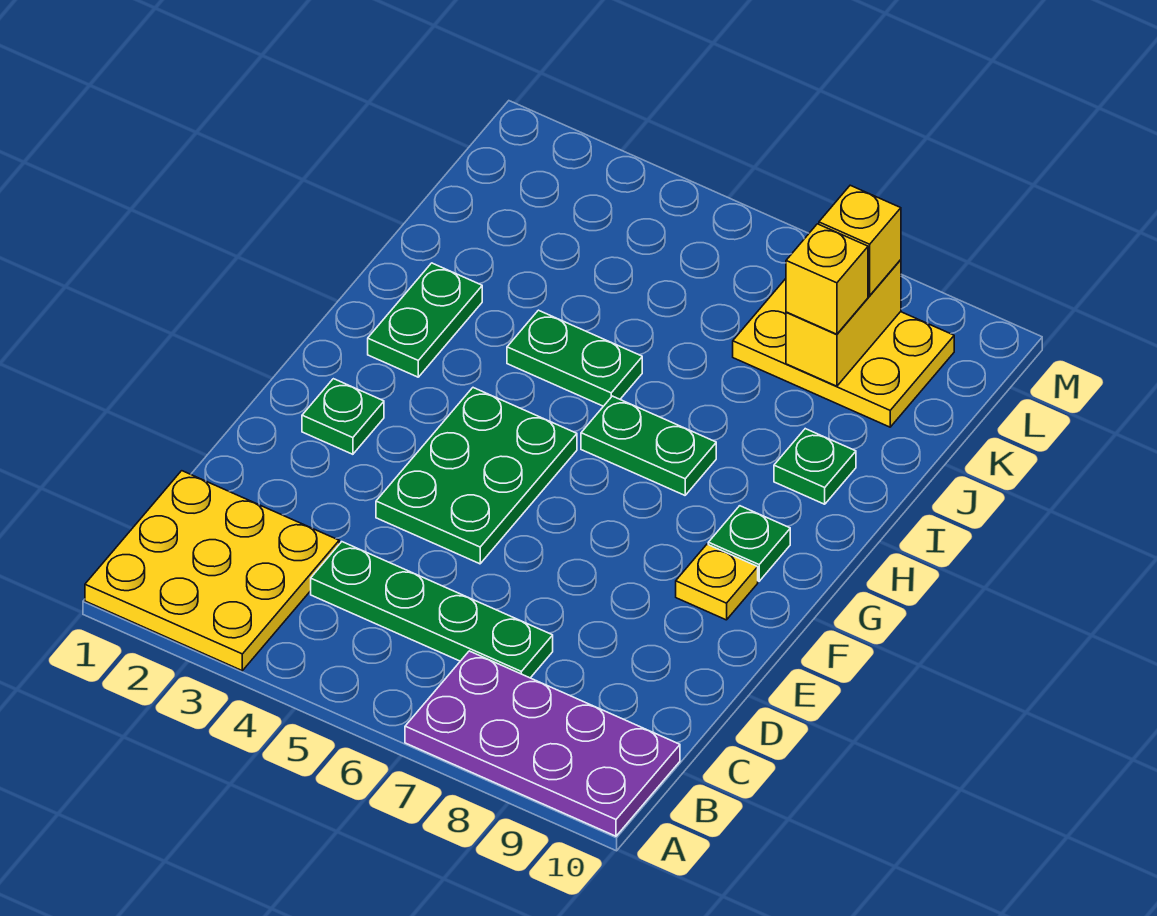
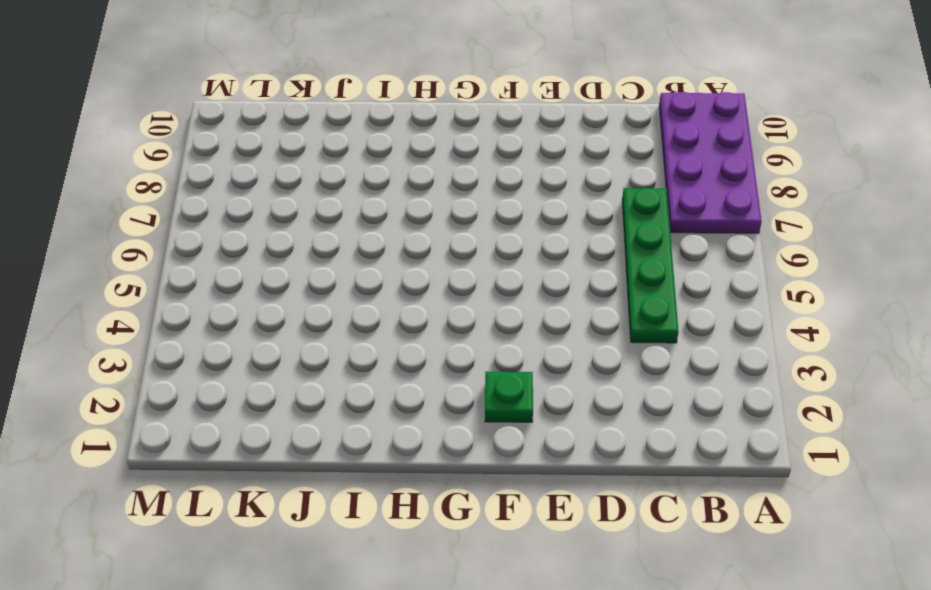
none -> yellow 3x3 plate [85,471,339,671]
none -> green 2x3 plate [376,388,577,564]
none -> yellow 1x1 plate [676,544,758,620]

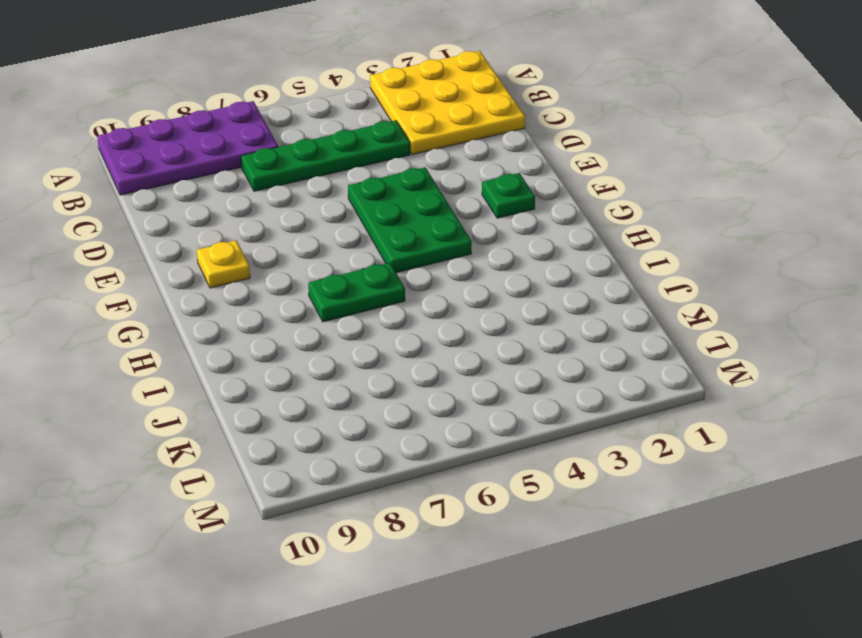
none -> green 1x1 plate [708,506,790,581]
none -> green 1x2 plate [368,263,482,377]
none -> green 1x2 plate [507,310,642,406]

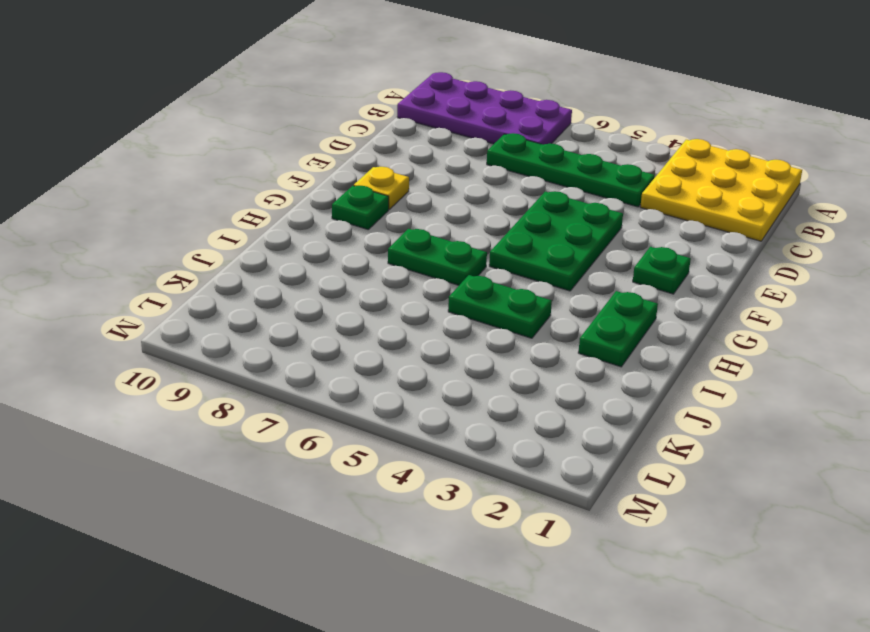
none -> green 1x1 plate [774,429,856,504]
none -> yellow 2x3 plate [733,279,954,427]
none -> yellow 1x2 brick [786,260,901,386]

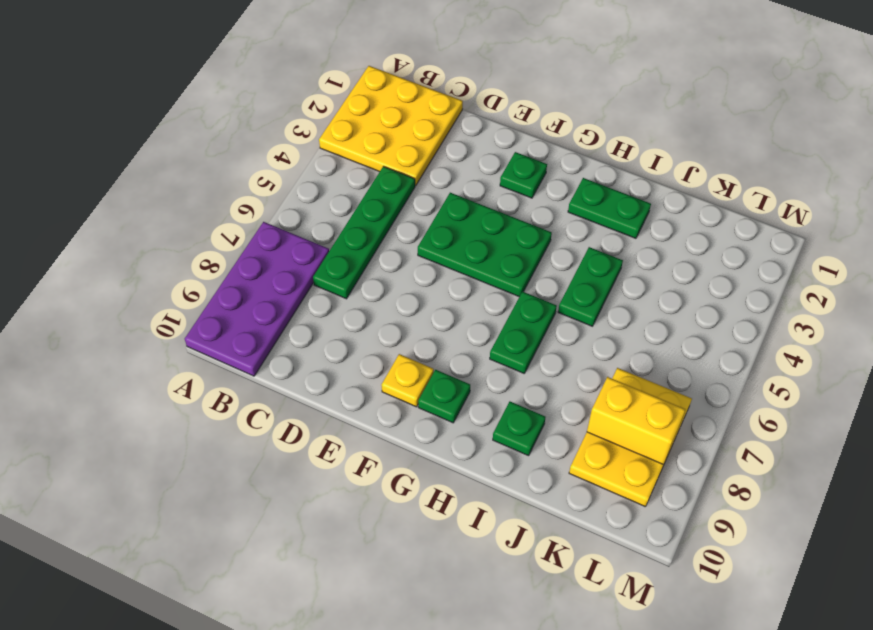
none -> yellow 1x1 brick [786,224,868,334]
none -> yellow 1x1 brick [819,185,901,296]

